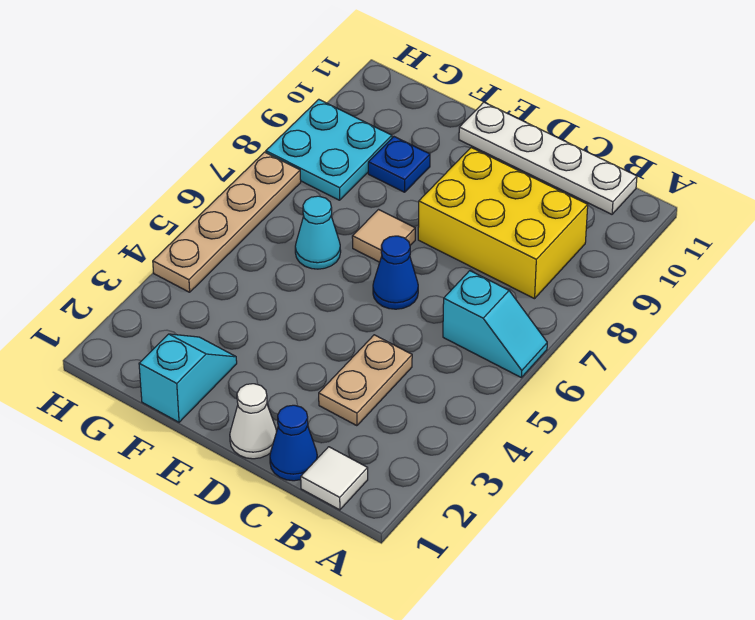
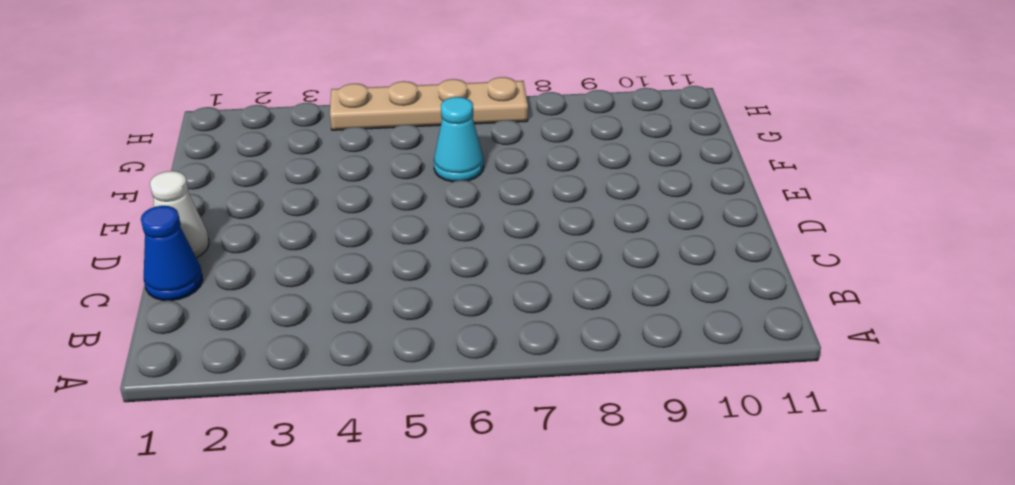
none -> cyan 1x2 slope [443,271,547,378]
none -> white 1x1 tile [301,447,368,510]
none -> yellow 2x3 brick [418,148,588,299]

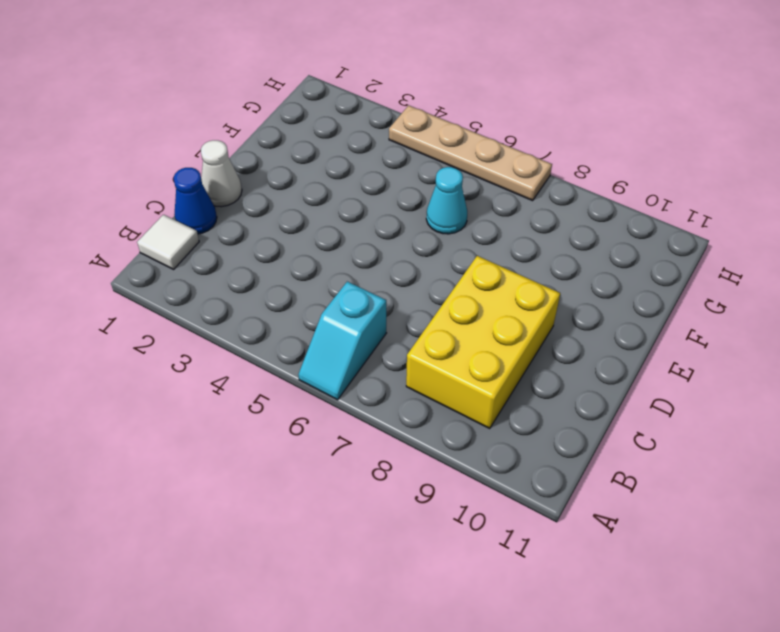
none -> white 1x4 plate [459,102,637,214]
none -> tan 1x2 plate [319,335,412,426]
none -> blue 1x1 cone [373,236,418,309]

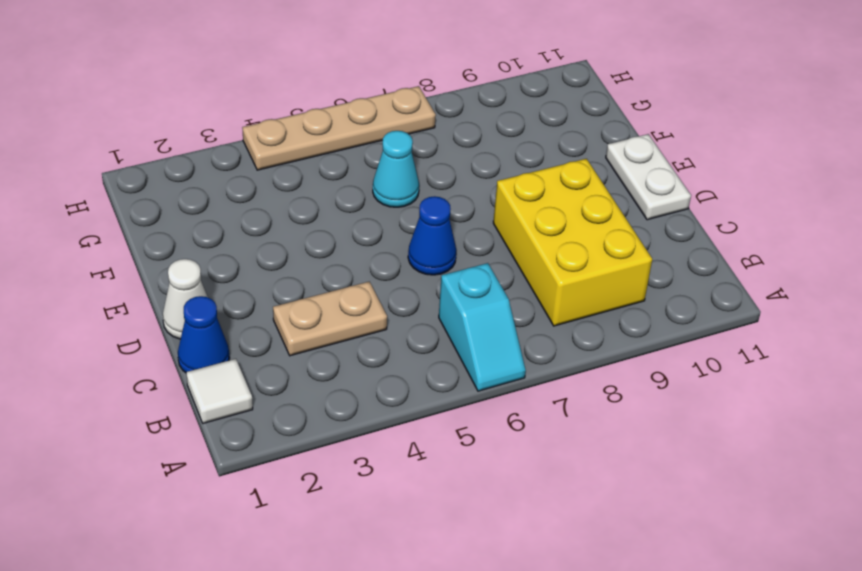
white 1x2 plate [606,134,691,220] -> white 1x4 plate [459,102,637,214]
none -> tan 1x1 tile [352,210,415,262]
none -> cyan 1x2 slope [139,334,237,422]
none -> blue 1x1 plate [368,137,430,192]

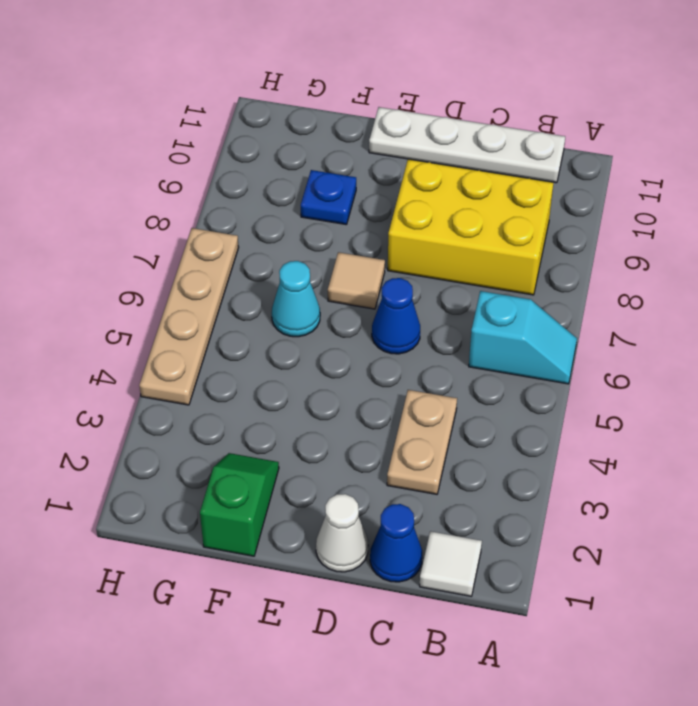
green 1x2 slope [200,453,279,556] -> cyan 1x2 slope [139,334,237,422]
none -> cyan 2x2 plate [266,99,392,200]

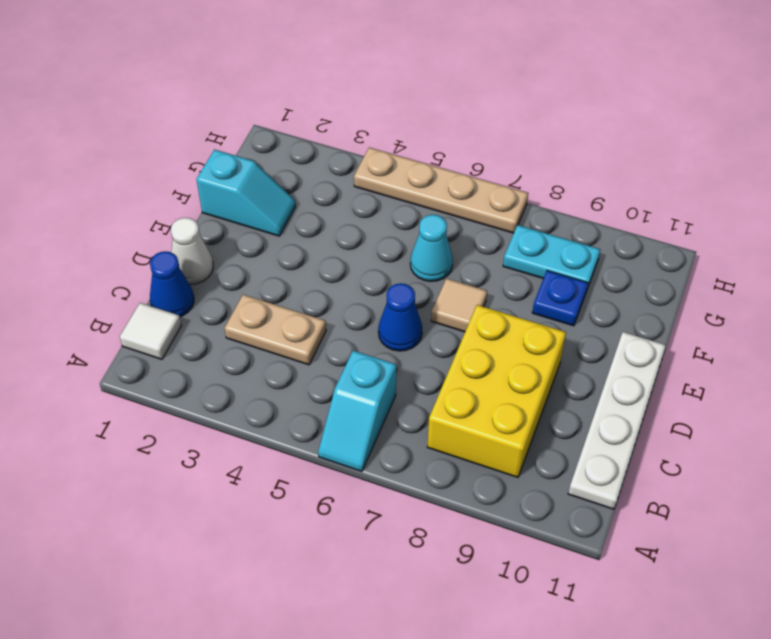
cyan 1x2 plate [503,225,600,289] -> cyan 2x2 plate [266,99,392,200]

